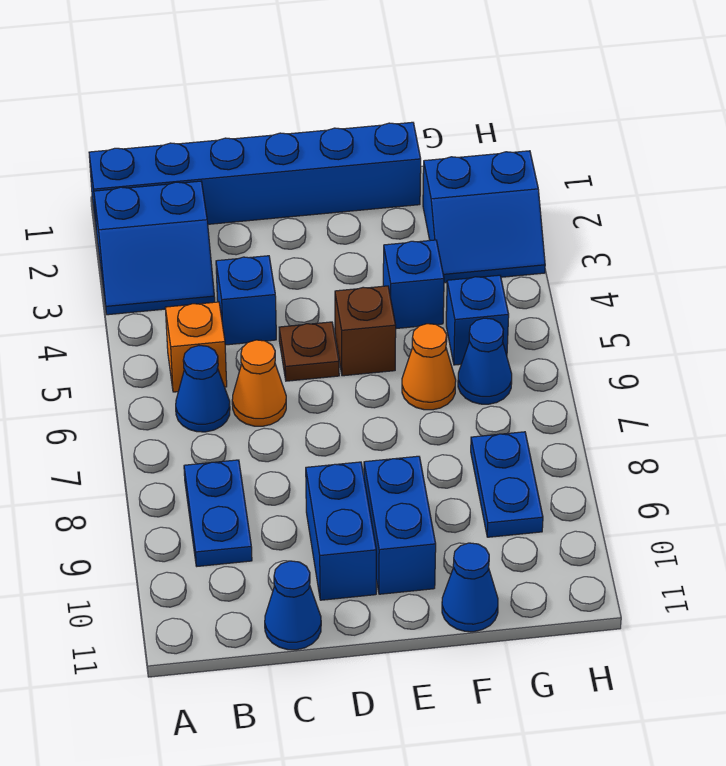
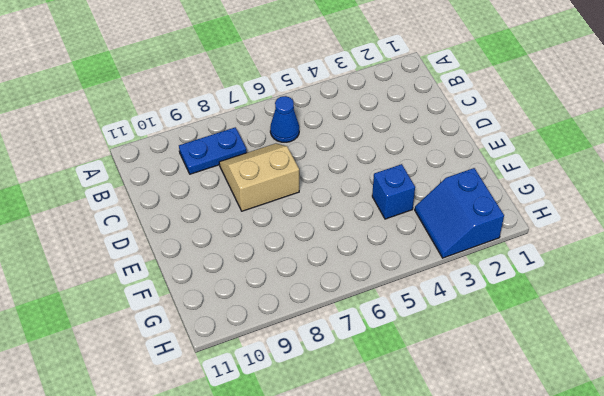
tan 2x2 slope [219,143,299,211] -> none
none -> blue 1x6 brick [89,122,421,231]
none -> blue 2x2 slope [94,181,215,315]
none -> orange 1x1 brick [165,302,227,392]

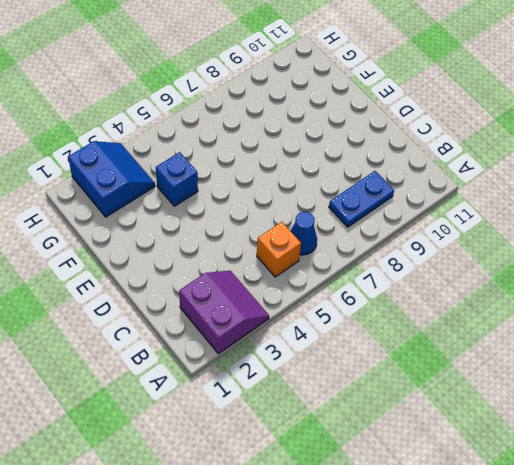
purple 2x2 slope [179,271,269,354] -> blue 2x2 slope [94,181,215,315]
none -> blue 1x6 brick [89,122,421,231]
none -> blue 1x1 brick [216,256,276,345]
none -> orange 1x1 cone [232,340,286,426]

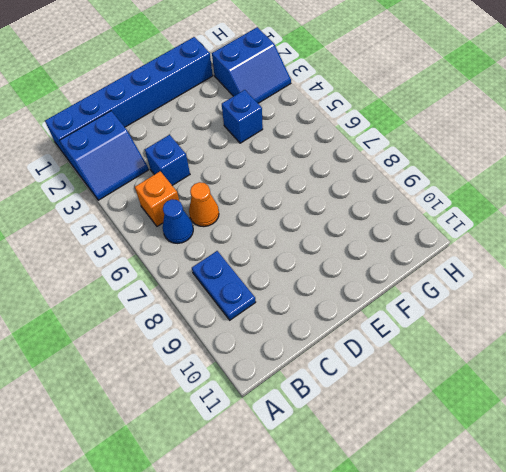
none -> blue 1x1 cone [265,561,321,650]
none -> brown 1x1 plate [279,322,339,381]
none -> blue 1x2 brick [306,462,376,600]

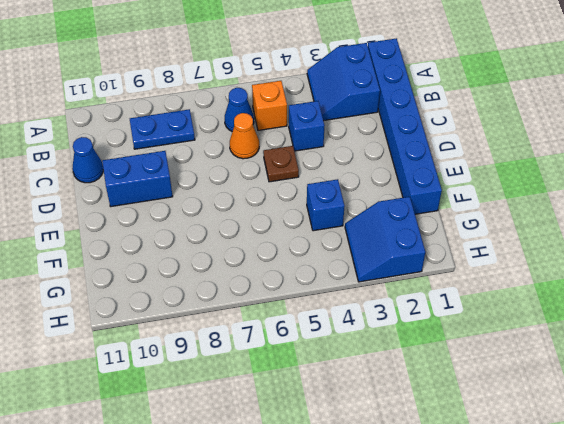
none -> brown 1x1 brick [335,286,396,376]
none -> blue 1x2 brick [364,456,436,594]
none -> orange 1x1 cone [402,324,456,410]

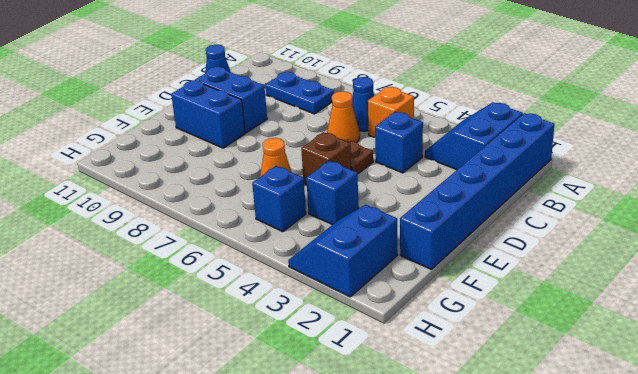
none -> blue 1x1 cone [442,543,498,632]
none -> blue 1x1 cone [458,318,512,404]
none -> blue 1x2 plate [471,432,543,537]

